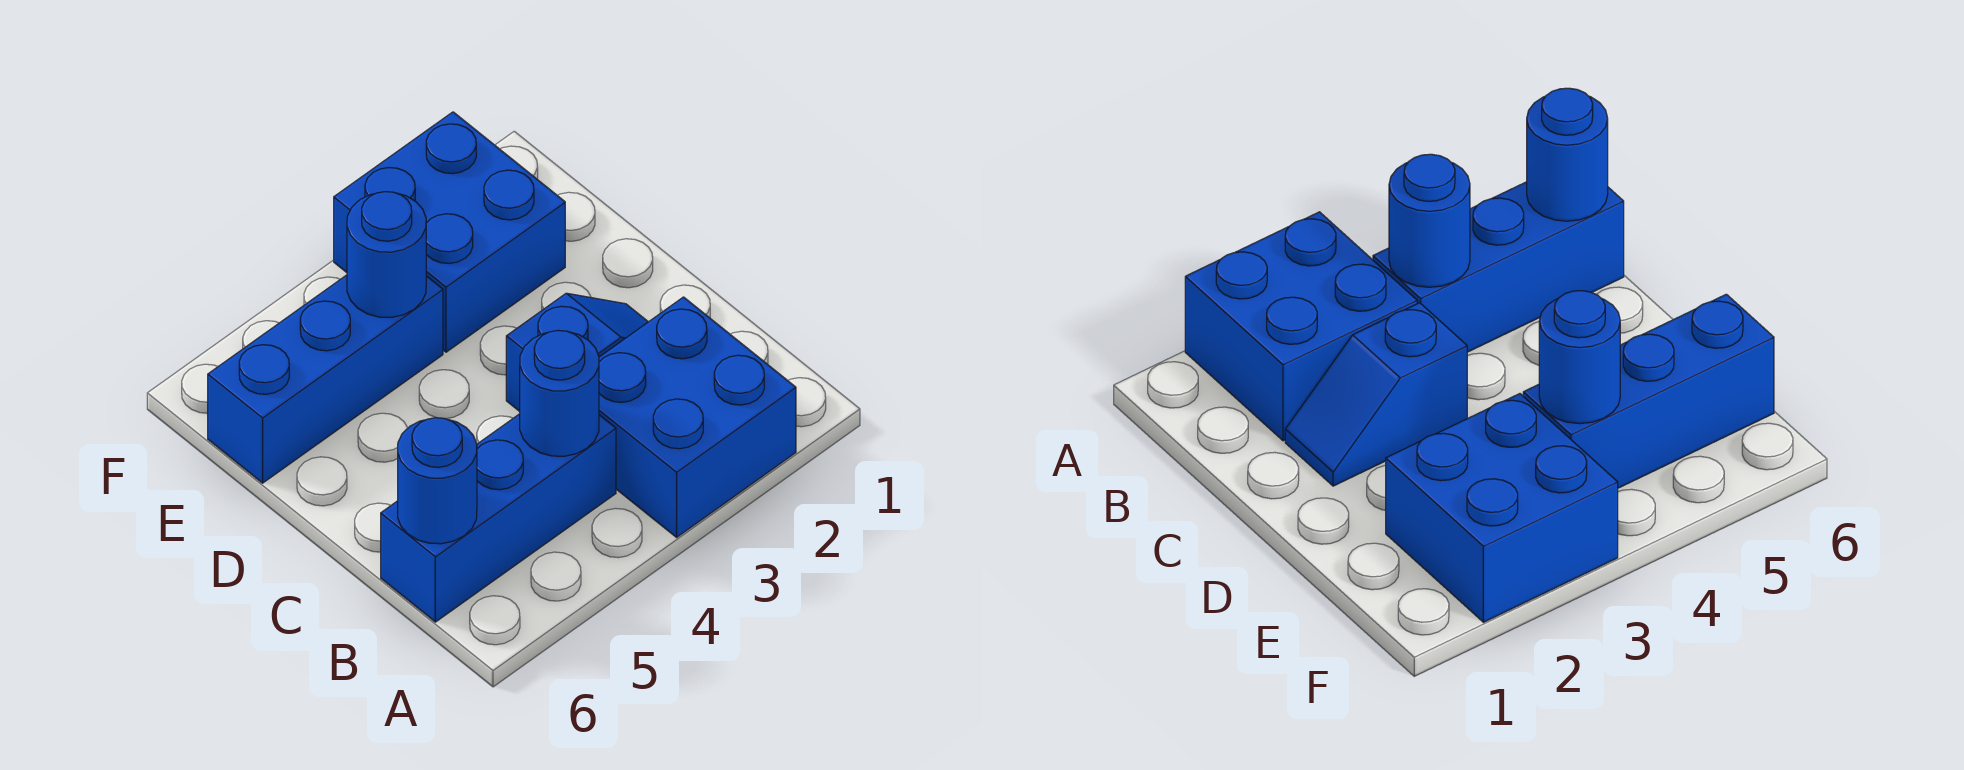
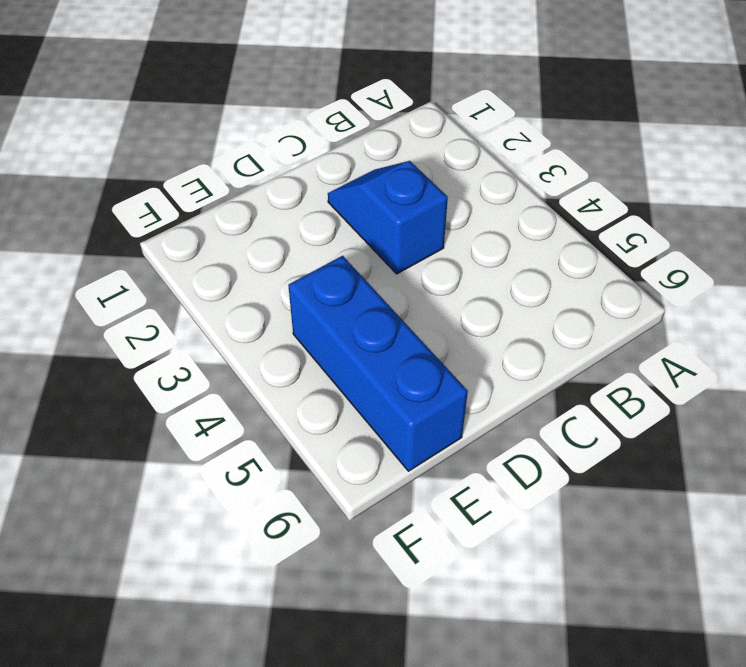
none -> blue 2x2 brick [599,297,796,537]
none -> blue 1x3 brick [381,414,616,622]

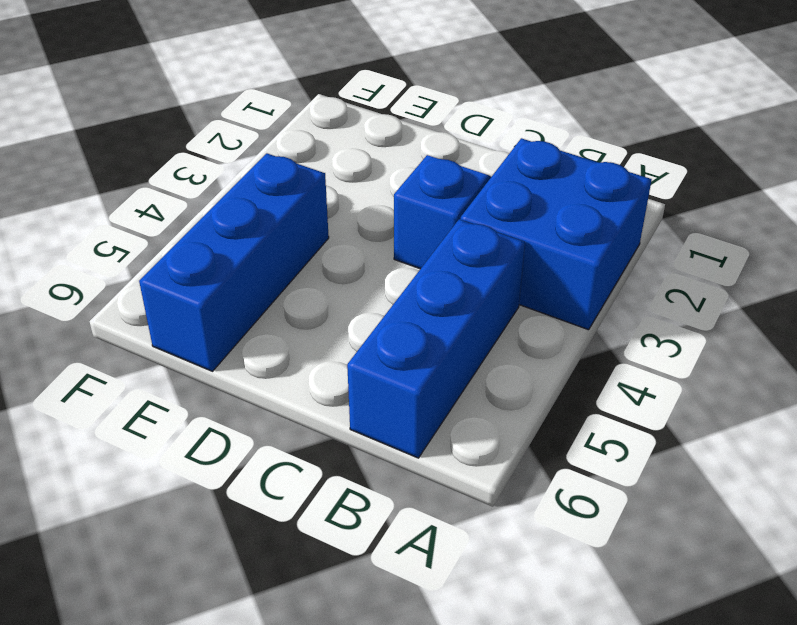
none -> blue 2x2 brick [334,112,565,352]
none -> blue 1x1 round brick [520,330,599,456]

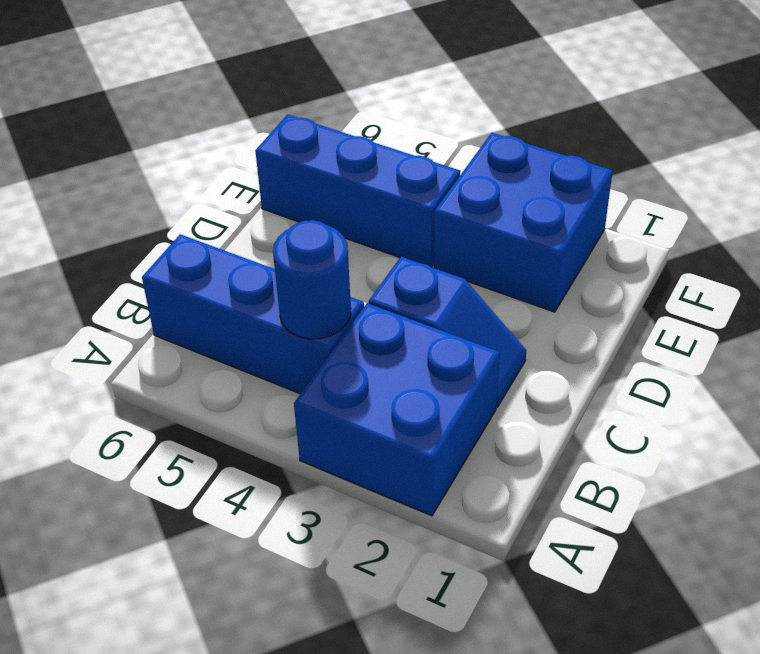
none -> blue 1x1 round brick [398,418,477,544]
none -> blue 1x1 round brick [347,192,426,317]

